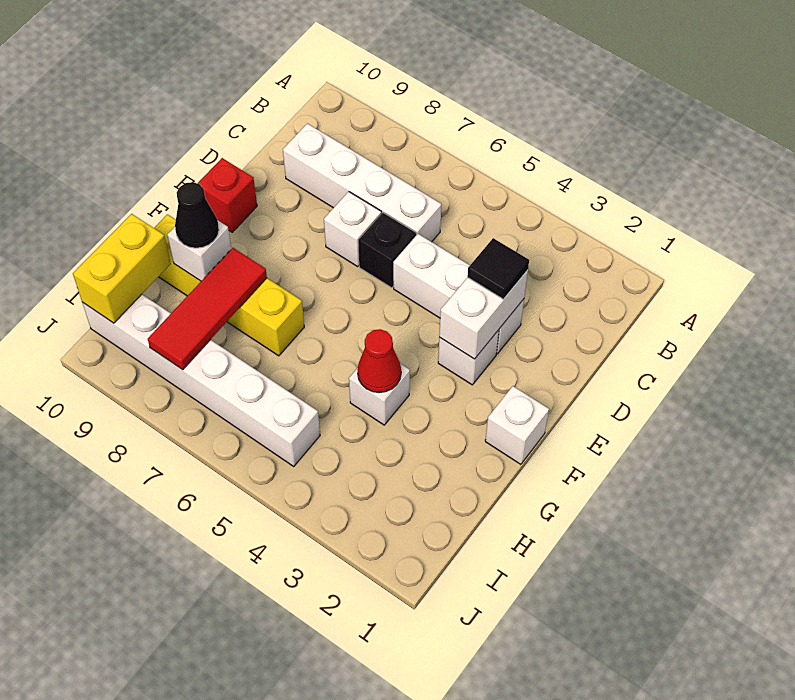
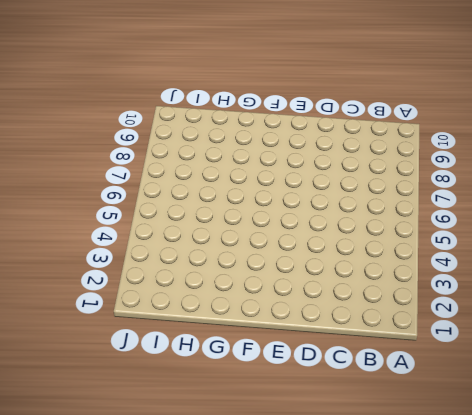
none -> white 1x4 brick [283,124,441,242]
none -> white 1x3 brick [393,234,524,354]
none -> black 1x1 brick [358,213,416,288]

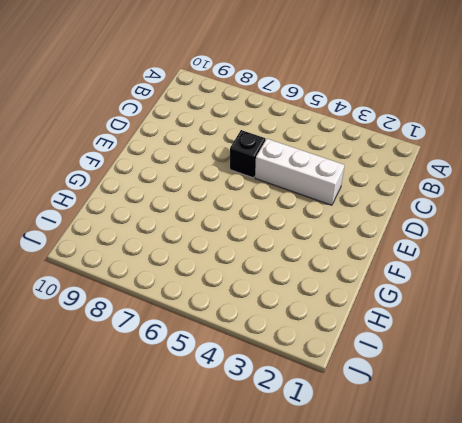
none -> white 1x4 brick [283,124,441,242]
none -> white 1x1 brick [324,192,381,266]
none -> white 1x1 brick [438,330,499,385]

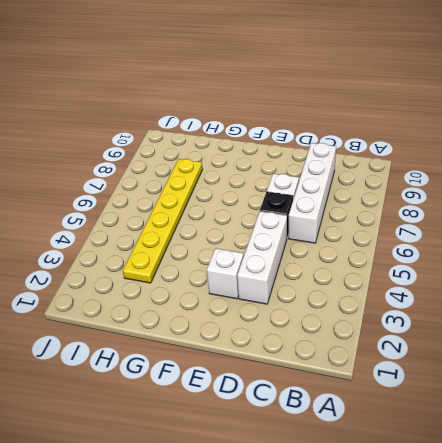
yellow 1x6 plate [123,159,202,283] -> none
none -> red 1x1 brick [197,158,257,232]
none -> white 1x1 brick [485,386,549,464]
none -> white 1x1 brick [349,364,410,425]

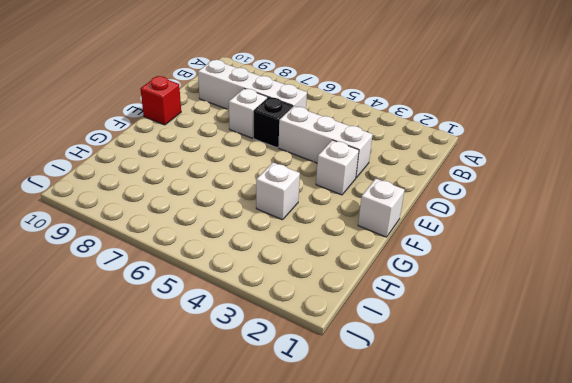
none -> yellow 1x4 brick [154,214,304,356]
none -> white 1x6 brick [82,294,320,466]
none -> white 1x2 brick [439,270,528,359]

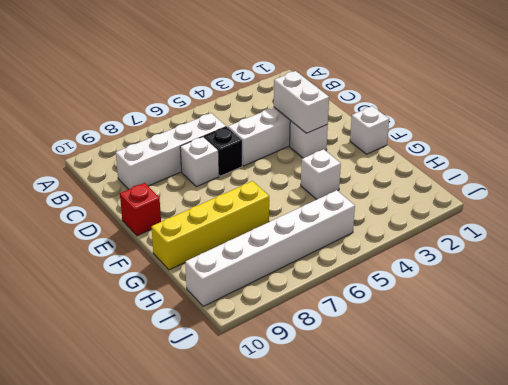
none -> red 1x1 cone [358,329,401,393]
none -> red 1x3 tile [148,248,267,370]
none -> white 1x1 brick [167,221,231,281]

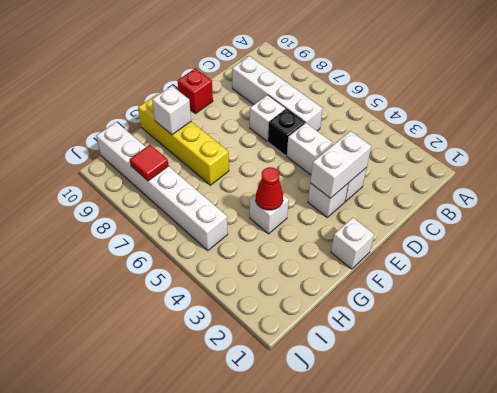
red 1x1 tile [130,145,169,181] -> red 1x3 tile [148,248,267,370]
none -> yellow 1x2 brick [73,214,171,323]
none -> black 1x1 tile [467,238,529,299]
none -> black 1x1 cone [175,182,219,248]

